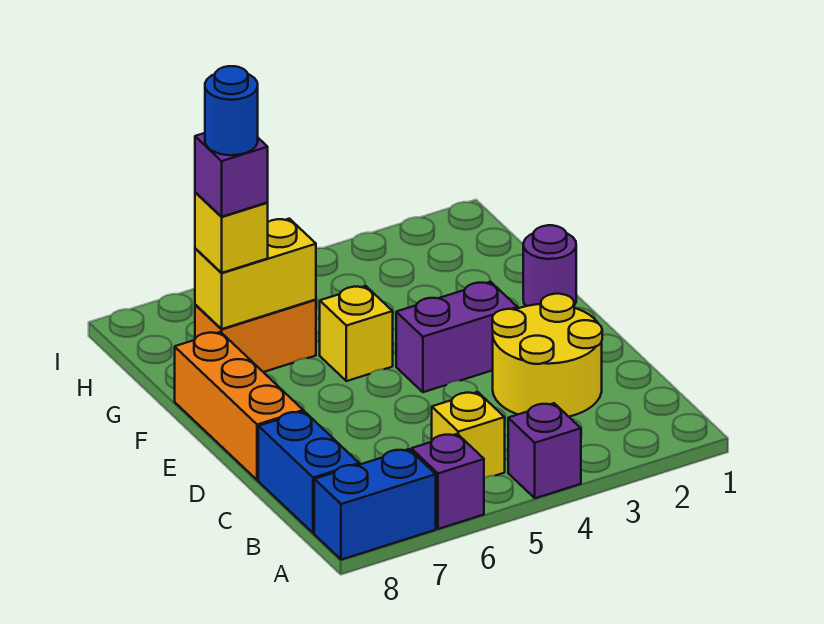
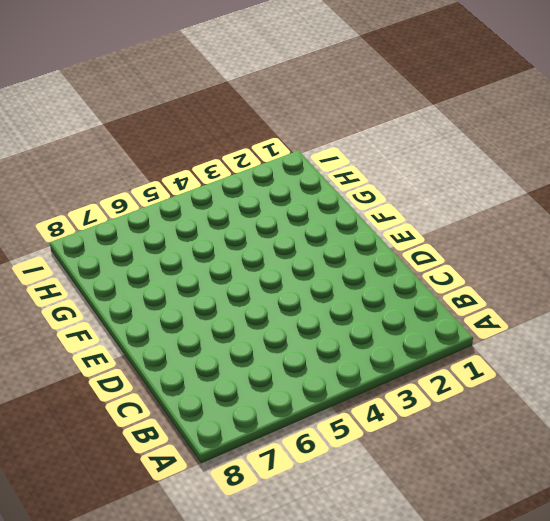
none -> purple 1x1 brick [508,403,581,498]
none -> purple 1x1 brick [411,434,484,529]
none -> blue 1x2 brick [314,449,436,560]

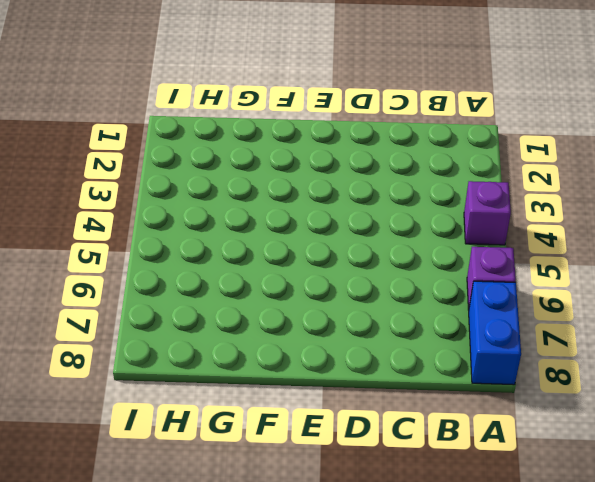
none -> yellow 1x1 brick [432,392,505,478]
none -> blue 1x2 brick [258,411,359,533]
none -> yellow 2x2 round brick [492,294,602,417]

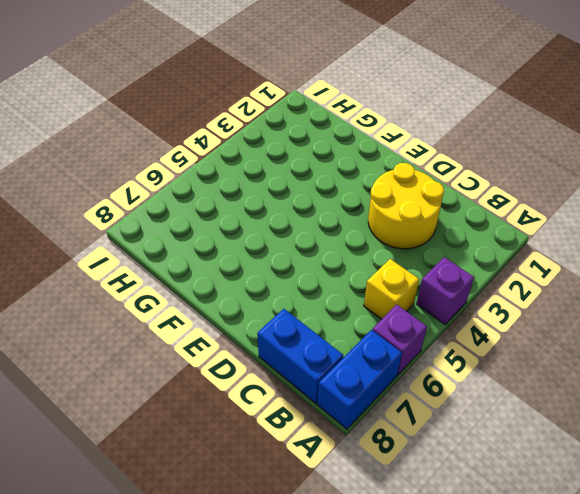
none -> orange 1x3 brick [175,332,303,480]
none -> purple 1x2 brick [396,282,517,392]
none -> purple 1x1 round brick [523,225,576,306]

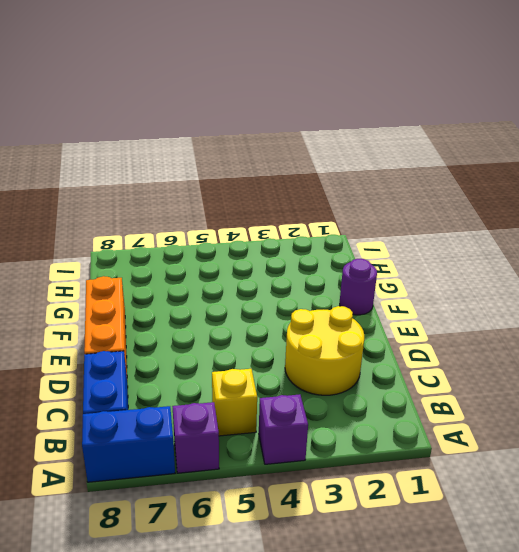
none -> purple 1x2 brick [396,282,517,392]
none -> yellow 1x1 brick [320,286,393,381]
none -> orange 1x2 brick [195,300,316,372]

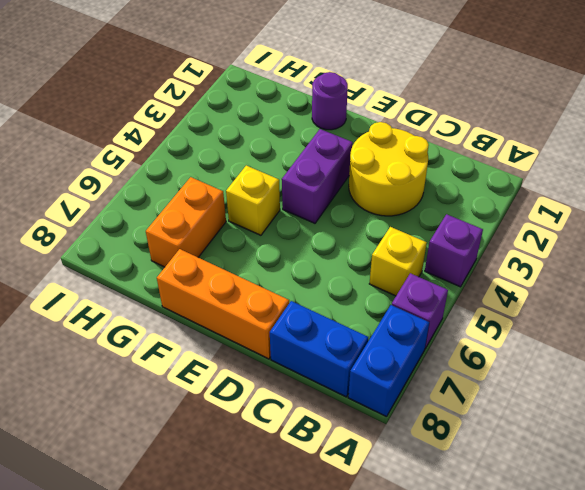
none -> yellow 1x2 brick [195,219,316,329]
none -> yellow 1x1 brick [195,192,268,273]
none -> purple 1x1 brick [195,133,268,217]

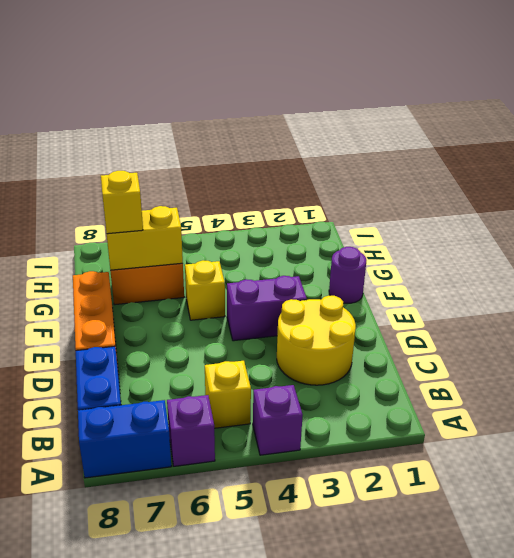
none -> purple 1x1 brick [195,133,268,217]
none -> blue 1x1 round brick [205,66,258,155]

